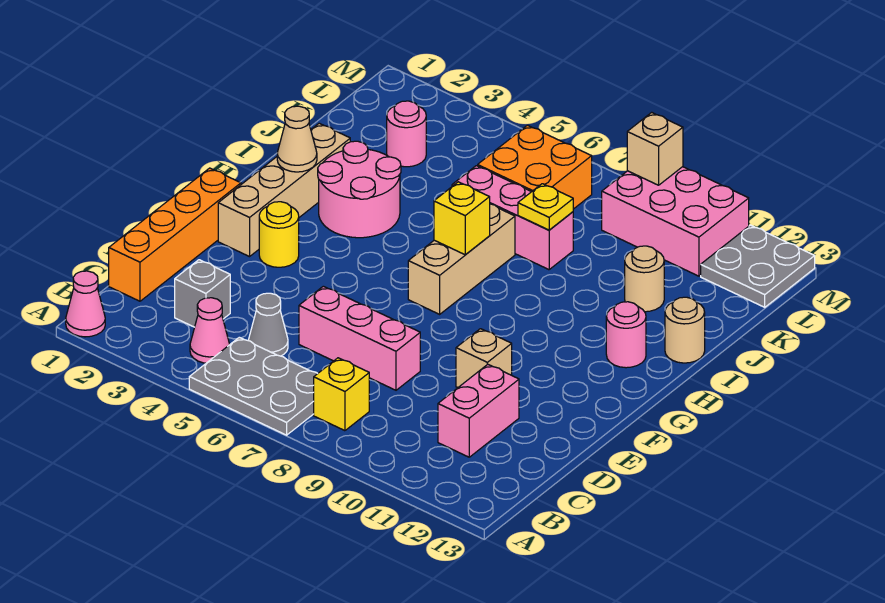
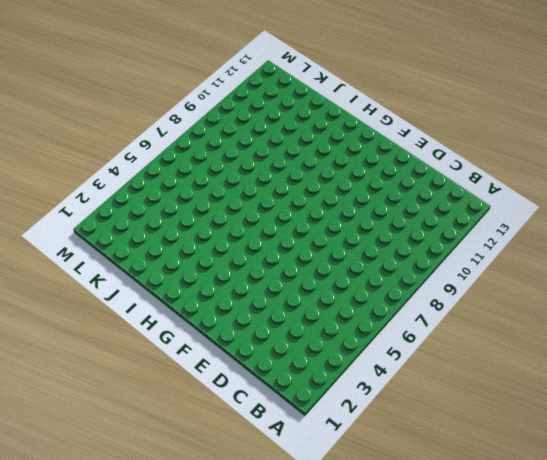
none -> pink 1x1 cone [66,271,105,337]
none -> grey 2x3 plate [189,337,318,435]
none -> pink 1x1 cone [190,298,230,363]

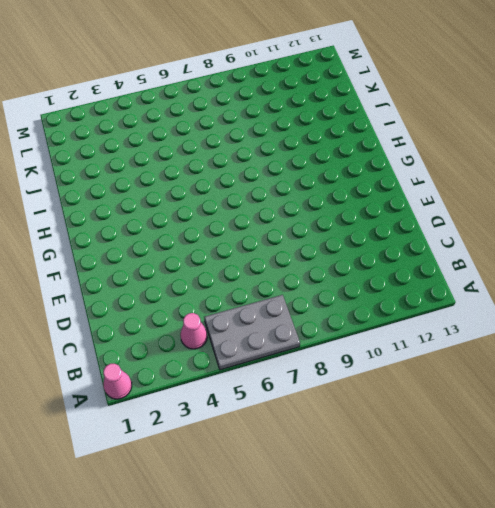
none -> yellow 1x1 brick [314,358,369,431]
none -> orange 1x4 brick [109,168,241,301]
none -> grey 1x1 brick [175,260,230,327]

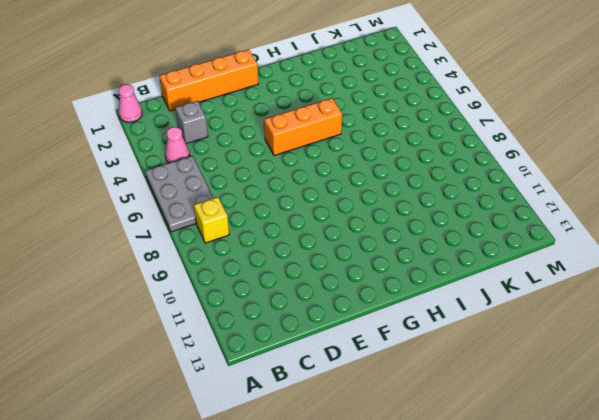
orange 1x3 brick [264,98,342,156] -> none
none -> grey 1x1 cone [249,293,288,356]
none -> pink 1x2 brick [438,364,519,457]
none -> pink 1x3 brick [299,286,420,390]

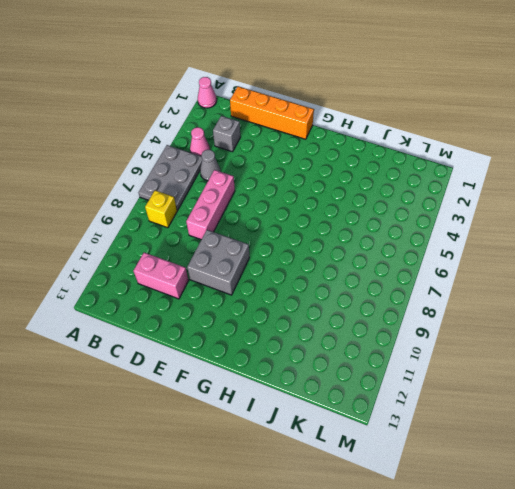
grey 2x2 brick [187,230,250,295] -> tan 1x1 brick [456,329,512,387]
none -> tan 1x4 brick [218,123,350,257]
none -> yellow 1x1 round brick [259,202,299,267]
none -> tan 1x3 brick [408,204,515,314]

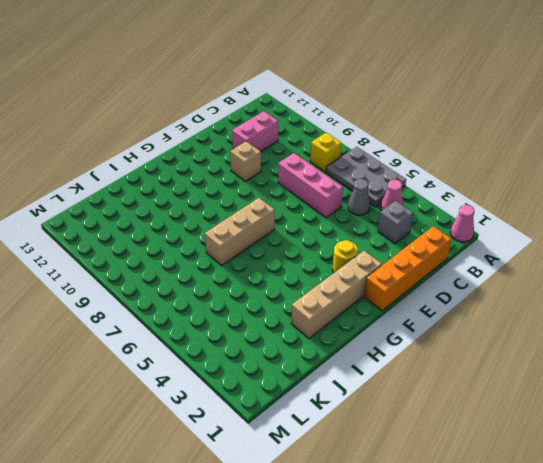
none -> pink 2x2 round brick [318,141,401,238]
none -> pink 1x1 round brick [606,302,646,368]
none -> tan 1x1 round brick [665,297,705,363]

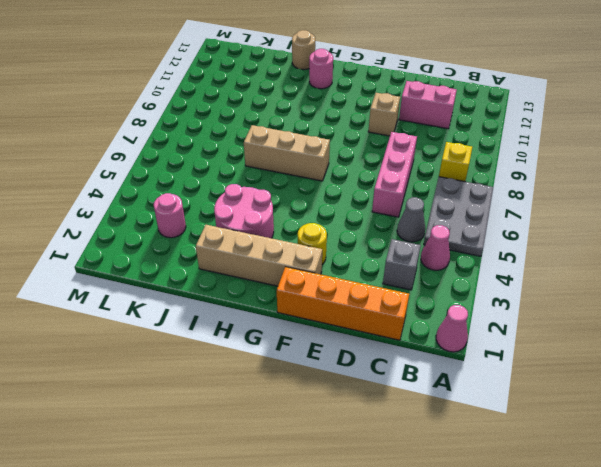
none -> pink 1x3 brick [452,166,573,270]
none -> tan 1x1 round brick [625,246,664,312]
none -> orange 2x2 brick [478,125,592,209]

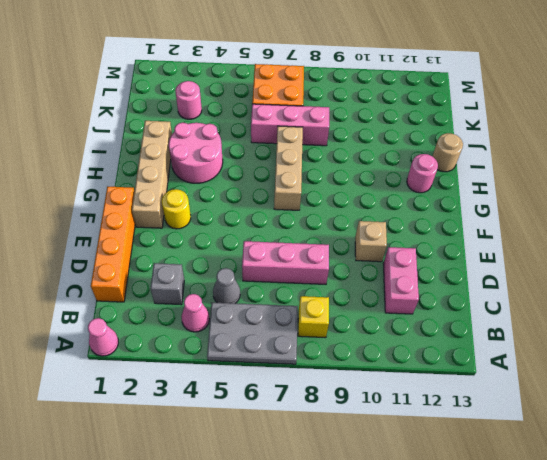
none -> tan 1x1 round brick [625,246,664,312]
none -> pink 2x3 brick [602,167,749,276]
none -> grey 2x2 plate [701,225,815,307]

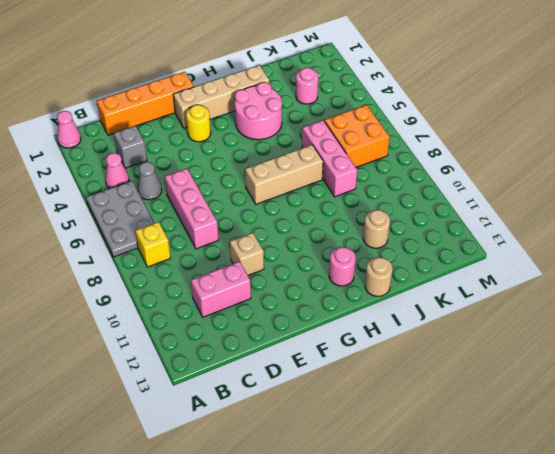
none -> pink 2x3 brick [602,167,749,276]
none -> grey 2x2 plate [701,225,815,307]
none -> tan 1x1 cone [277,106,317,172]

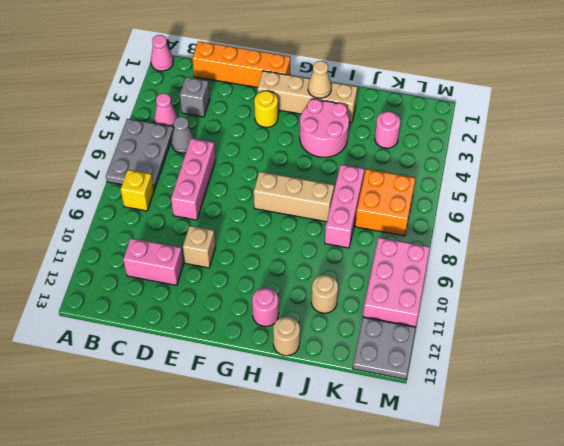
none -> yellow 1x1 brick [434,182,490,255]
none -> yellow 1x1 plate [518,184,573,230]
none -> tan 1x1 brick [627,112,683,185]

